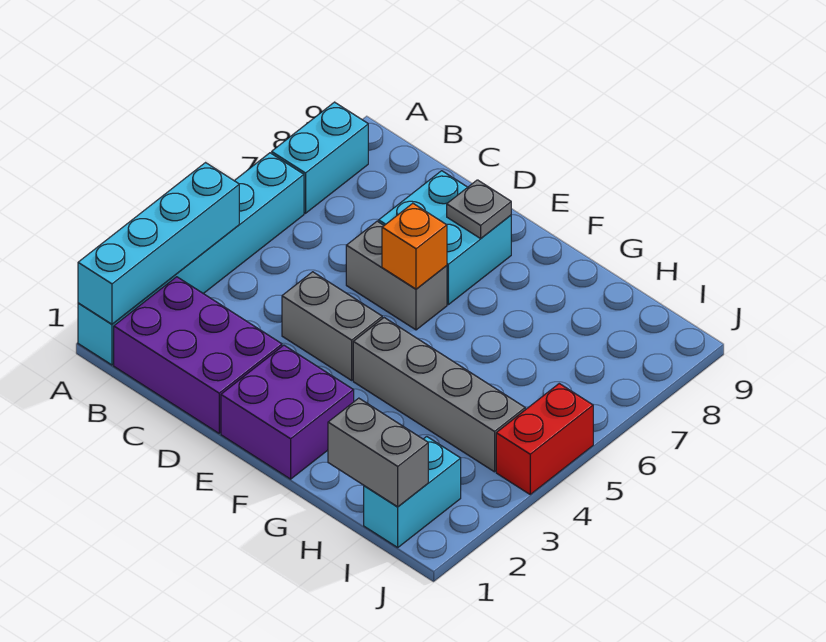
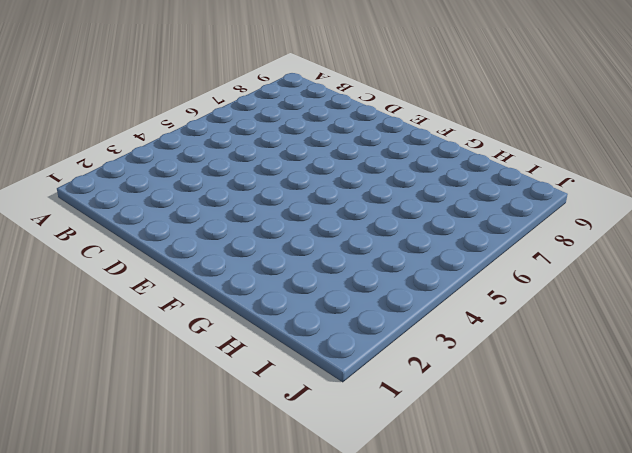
none -> cyan 1x6 brick [78,153,304,365]
none -> cyan 1x2 brick [272,102,368,213]
none -> purple 2x3 brick [114,277,282,433]

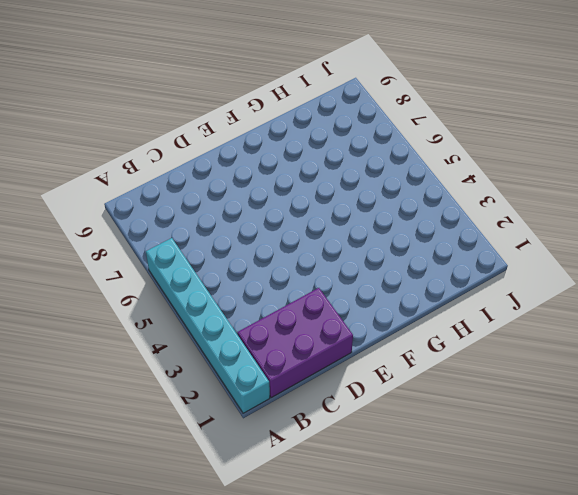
none -> cyan 1x2 brick [272,102,368,213]
none -> grey 1x2 brick [282,272,382,380]
none -> grey 1x2 brick [346,221,447,330]

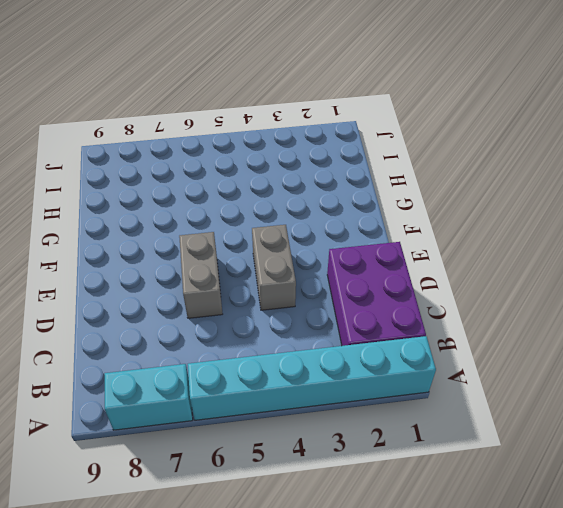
none -> cyan 2x2 brick [379,171,511,305]
none -> purple 2x2 brick [221,345,354,479]
none -> grey 1x4 brick [353,318,525,472]

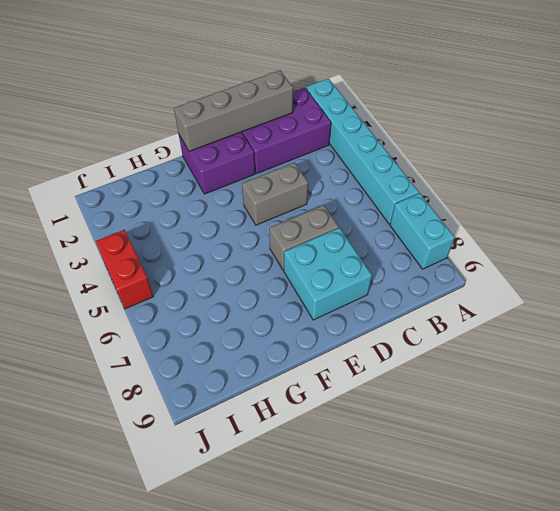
grey 1x4 brick [174,70,293,151] -> grey 1x4 brick moved to [353,318,525,472]
none -> cyan 1x2 brick [364,437,461,547]
none -> cyan 1x4 brick [78,163,239,324]
none -> orange 1x1 brick [382,203,447,289]

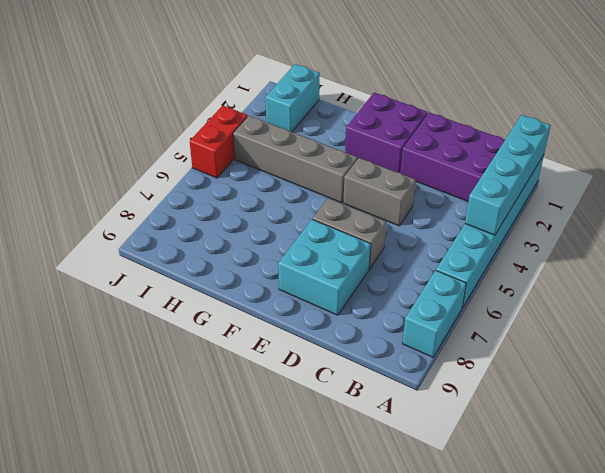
none -> orange 1x1 brick [382,203,447,289]
none -> grey 1x1 plate [447,180,511,238]
none -> grey 1x2 brick [328,398,428,507]

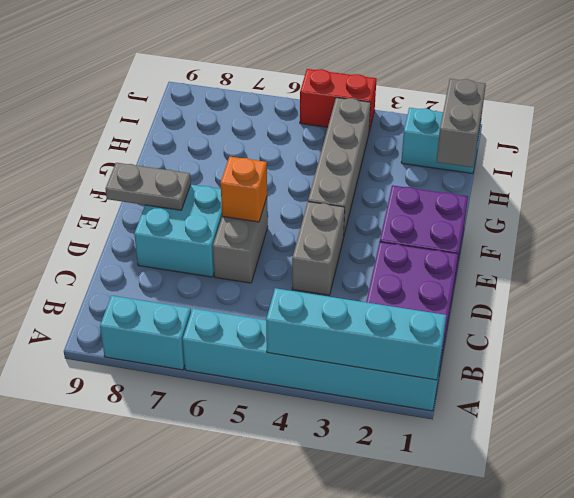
grey 1x2 plate [106,163,191,210] -> grey 1x1 plate [447,180,511,238]

